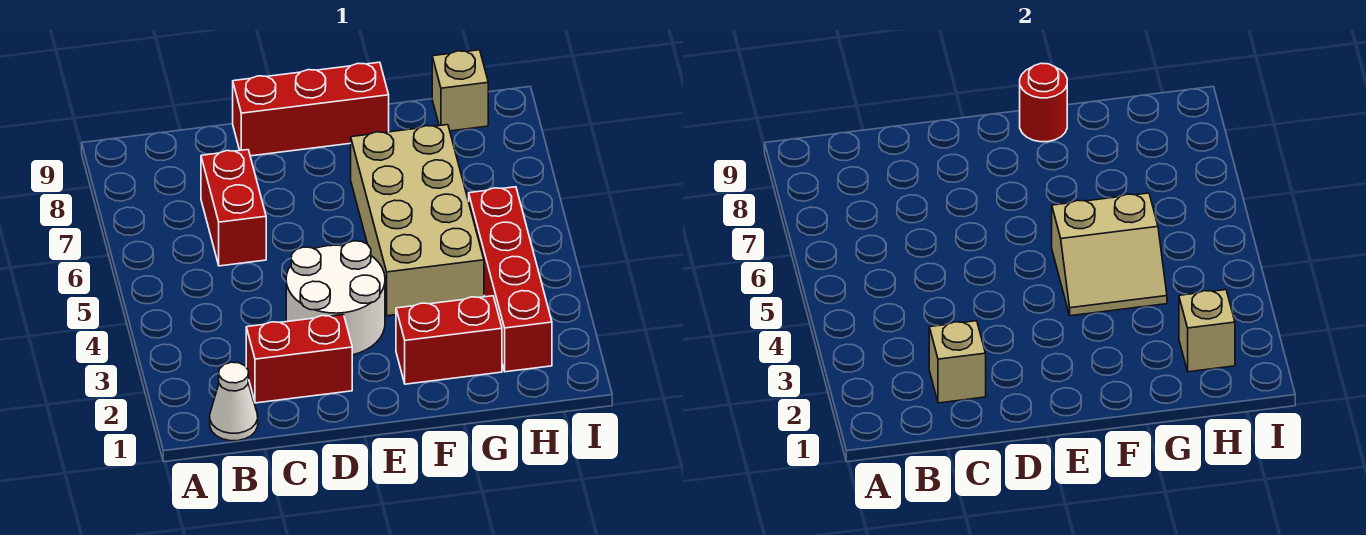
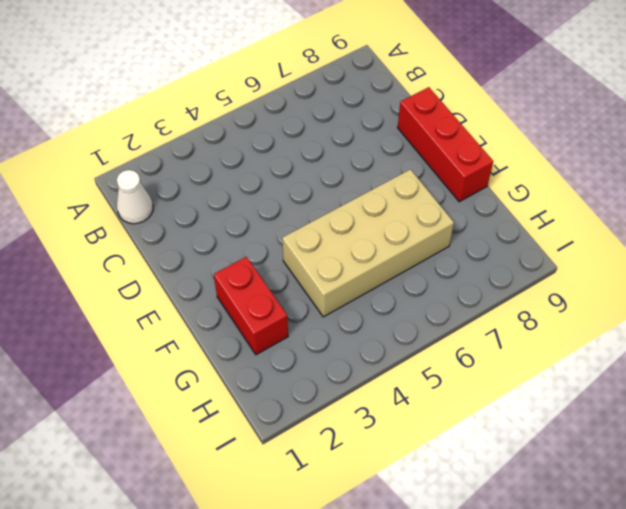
none -> red 1x2 brick [246,315,352,403]
none -> red 1x2 brick [201,150,266,266]
none -> white 2x2 round brick [286,241,385,355]

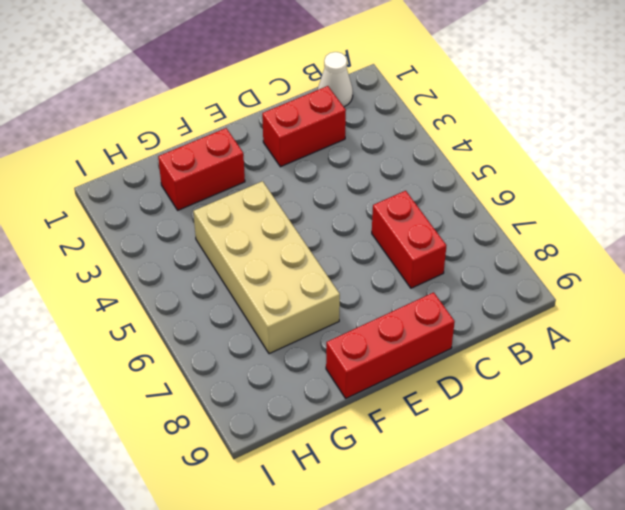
none -> white 2x2 round brick [286,241,385,355]
none -> red 1x4 brick [469,187,552,372]
none -> tan 1x1 brick [432,50,488,131]

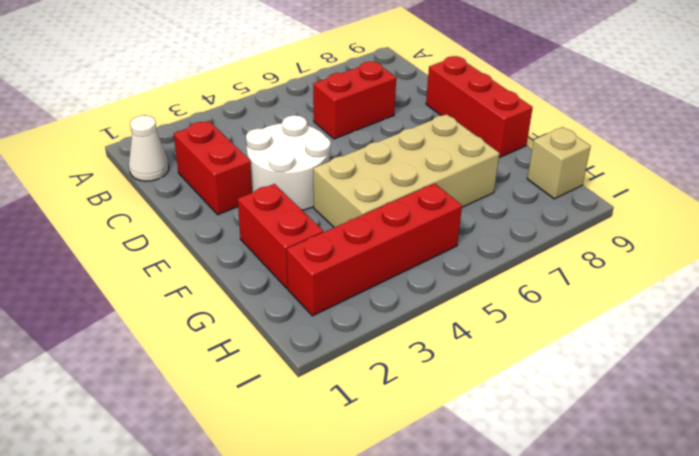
none -> tan 1x1 brick [929,321,986,403]
none -> tan 2x2 slope [1052,193,1167,316]
none -> red 1x1 round brick [1020,63,1067,142]

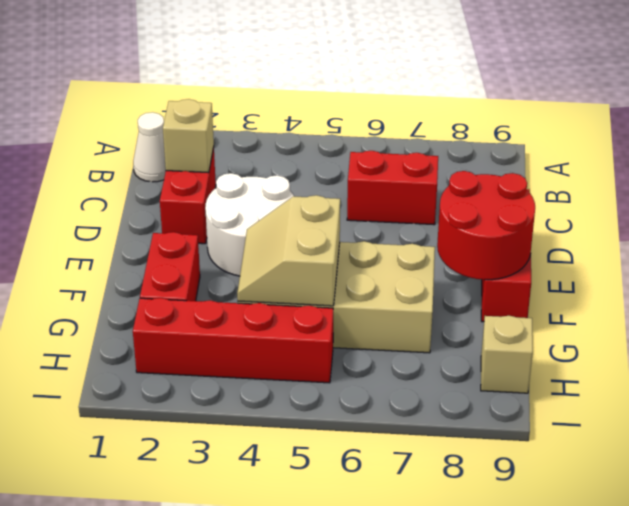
red 2x2 round brick [437,171,535,280] -> red 1x1 round brick [1020,63,1067,142]
none -> tan 1x1 brick [1179,290,1235,372]

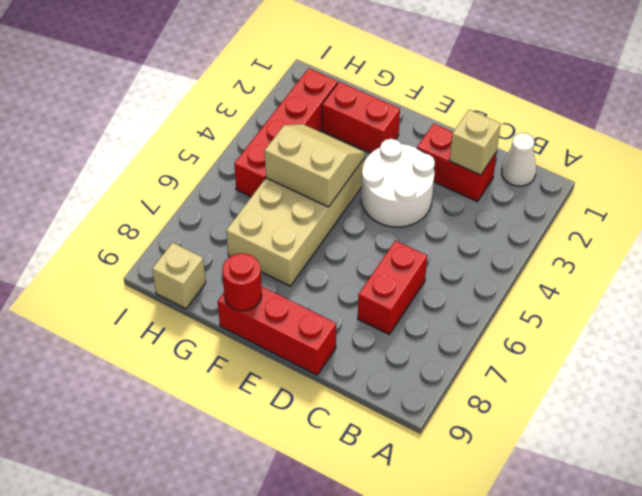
none -> tan 1x1 brick [1179,290,1235,372]

